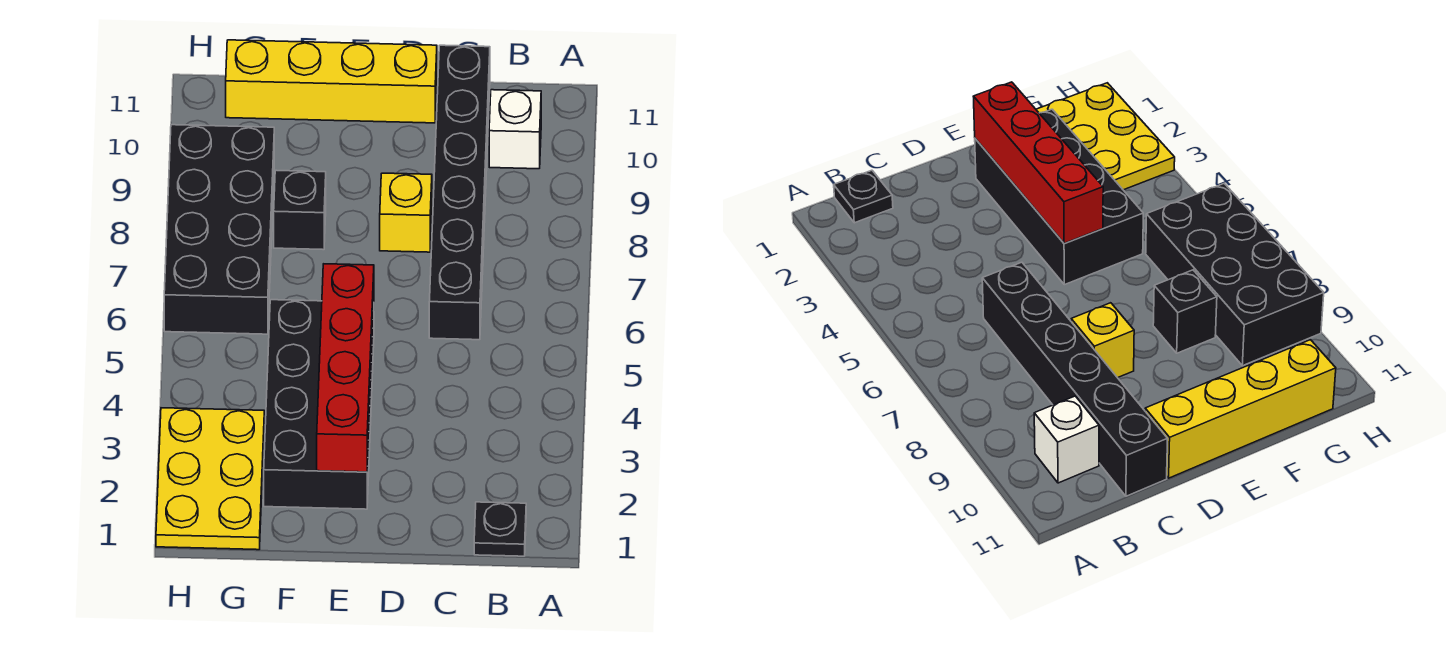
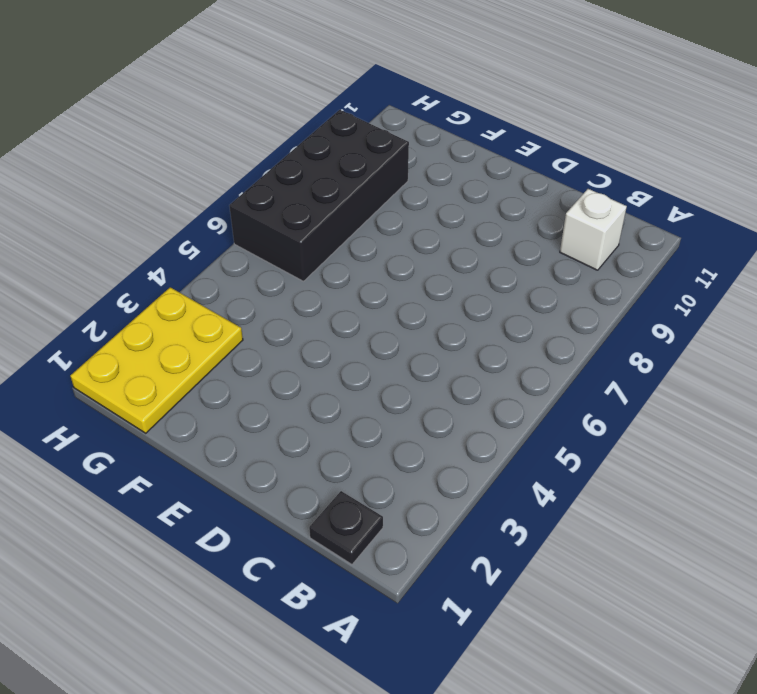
none -> black 1x6 brick [429,45,490,340]
none -> yellow 1x1 brick [380,173,432,252]

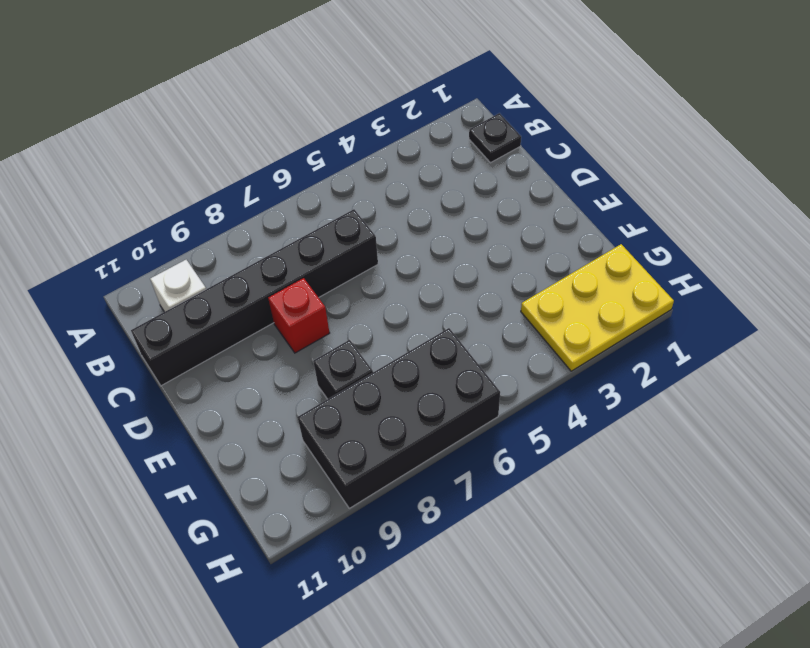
red 1x1 brick [268,278,330,353] -> yellow 1x1 brick [380,173,432,252]
none -> yellow 1x4 brick [226,40,437,123]
none -> black 2x4 brick [264,300,374,509]

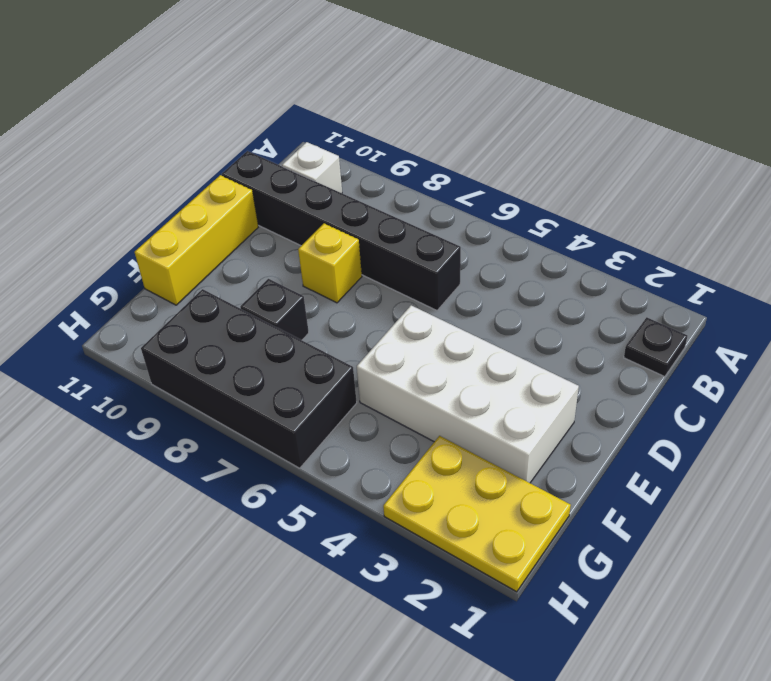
yellow 1x3 brick [135,175,258,305] -> yellow 1x4 brick [226,40,437,123]
white 2x4 brick [357,305,579,483] -> black 2x4 brick [264,300,374,509]
none -> red 1x4 brick [317,264,374,472]

